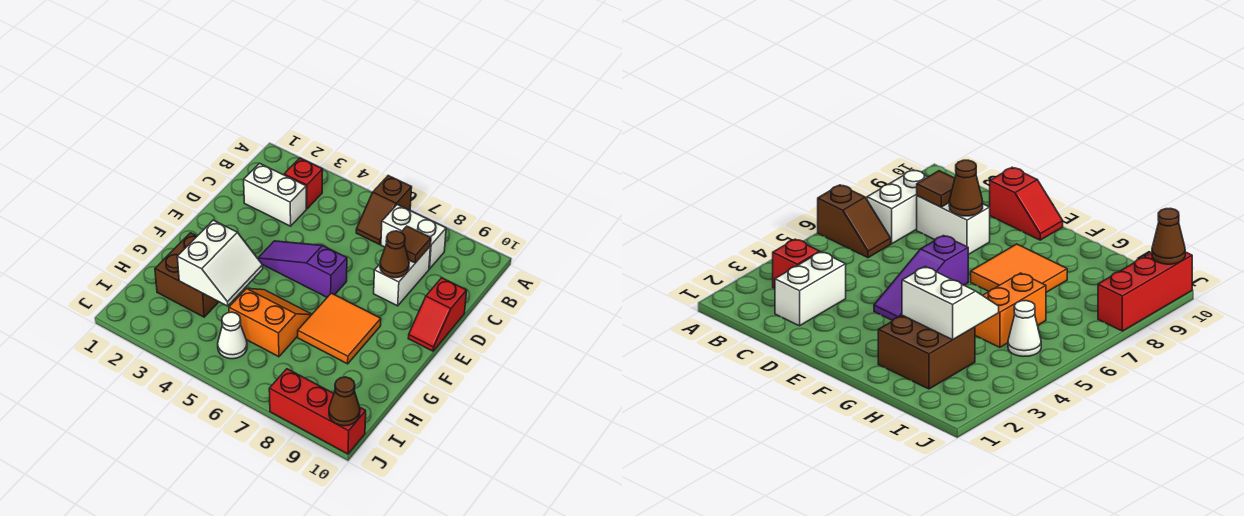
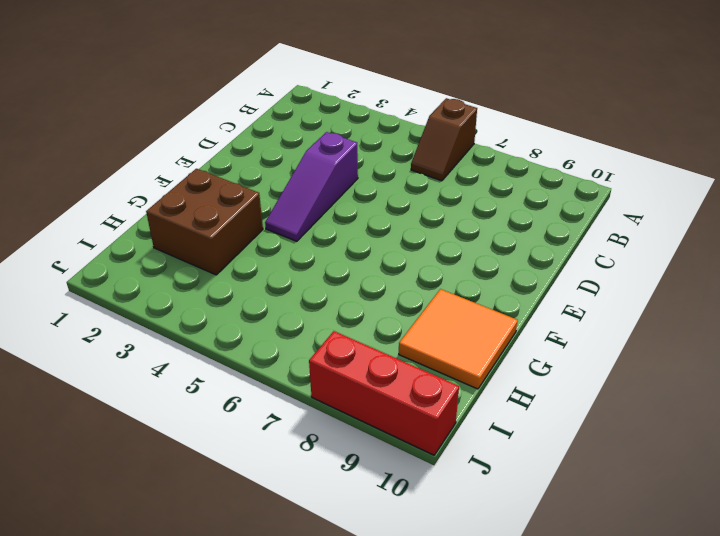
purple 1x3 slope [265,132,358,241] -> purple 1x3 slope turned to [258,241,347,297]
orange 2x2 tile [399,289,518,389] -> orange 2x2 tile moved to [298,293,381,364]
none -> red 1x1 brick [284,158,323,209]
none -> white 1x2 brick [381,205,446,269]
none -> white 1x2 brick [244,163,306,226]

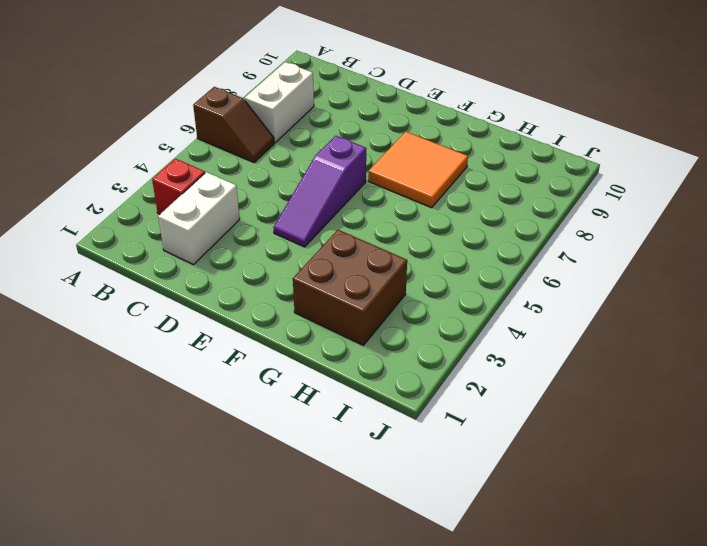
none -> white 1x2 brick [374,247,430,306]
none -> red 1x2 slope [408,278,467,351]
none -> orange 2x2 slope [229,289,312,357]

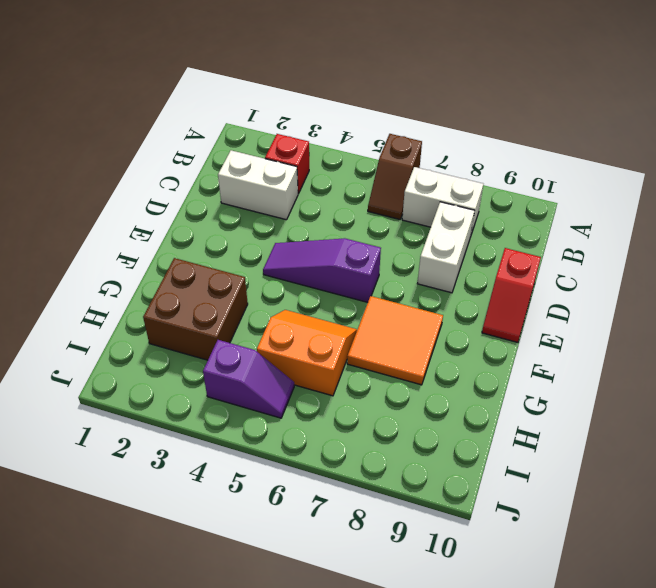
purple 1x2 slope [203,340,294,418] -> white 1x1 cone [218,312,247,359]
none -> red 1x3 brick [269,369,366,454]
none -> brown 1x1 tile [401,226,431,263]
none -> brown 1x1 cone [380,231,409,278]

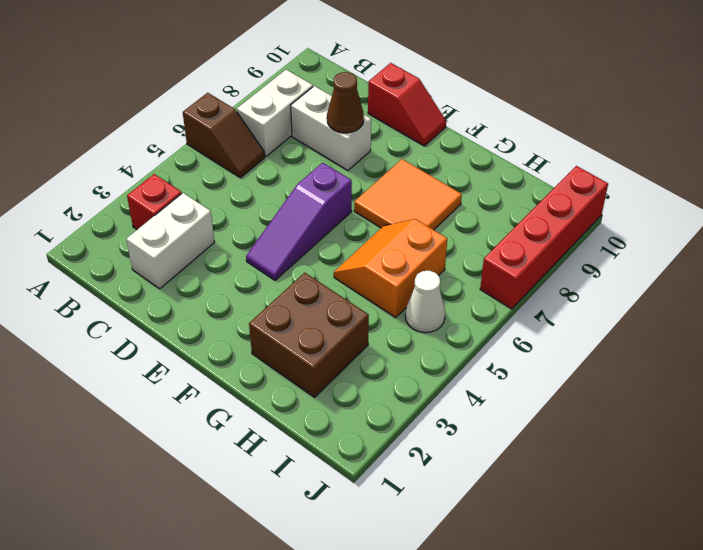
red 1x4 brick [480,166,608,309] -> red 1x3 brick [269,369,366,454]
none -> brown 1x1 tile [401,226,431,263]
none -> white 2x2 slope [177,220,263,306]
none -> brown 1x1 cone [329,377,360,426]

